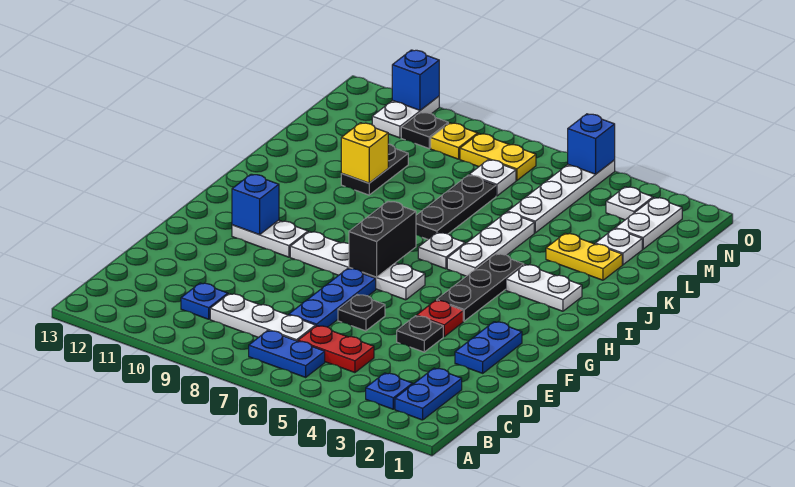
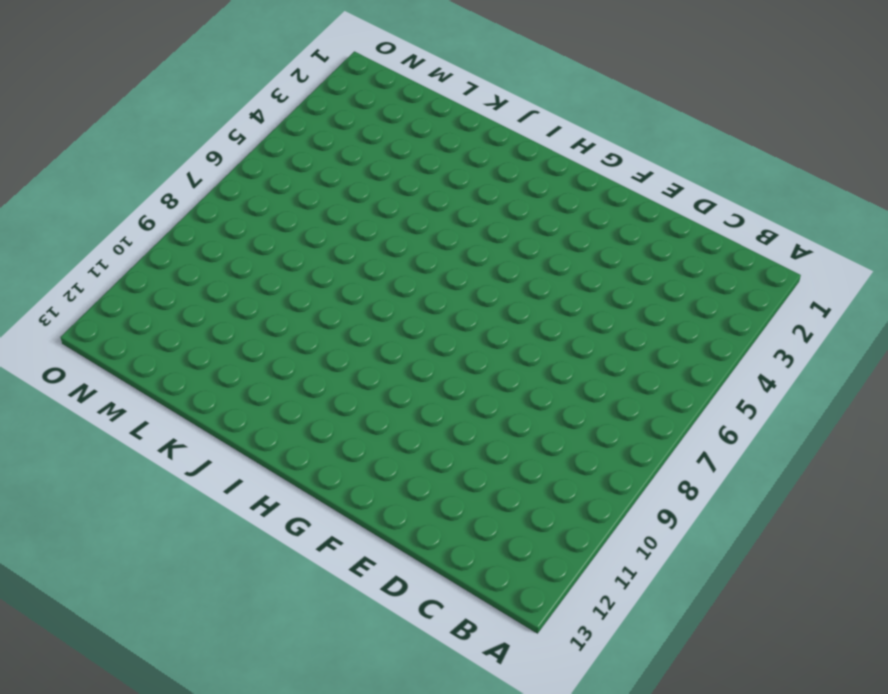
none -> blue 1x2 plate [395,368,462,420]
none -> blue 1x1 plate [366,373,413,409]
none -> blue 1x2 plate [249,331,325,377]
none -> red 1x2 plate [298,326,374,373]

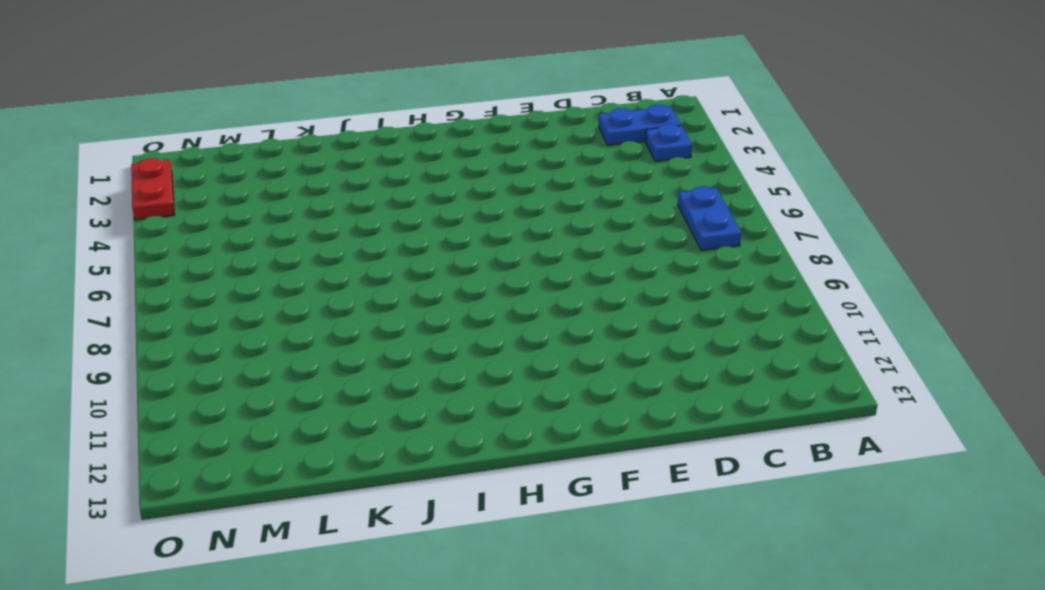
red 1x2 plate [131,158,174,220] -> red 1x2 plate moved to [298,326,374,373]
none -> white 1x3 plate [210,294,316,341]
none -> blue 1x1 plate [181,283,228,319]
none -> blue 1x3 plate [289,268,376,327]
none -> blue 1x2 plate [455,322,522,373]

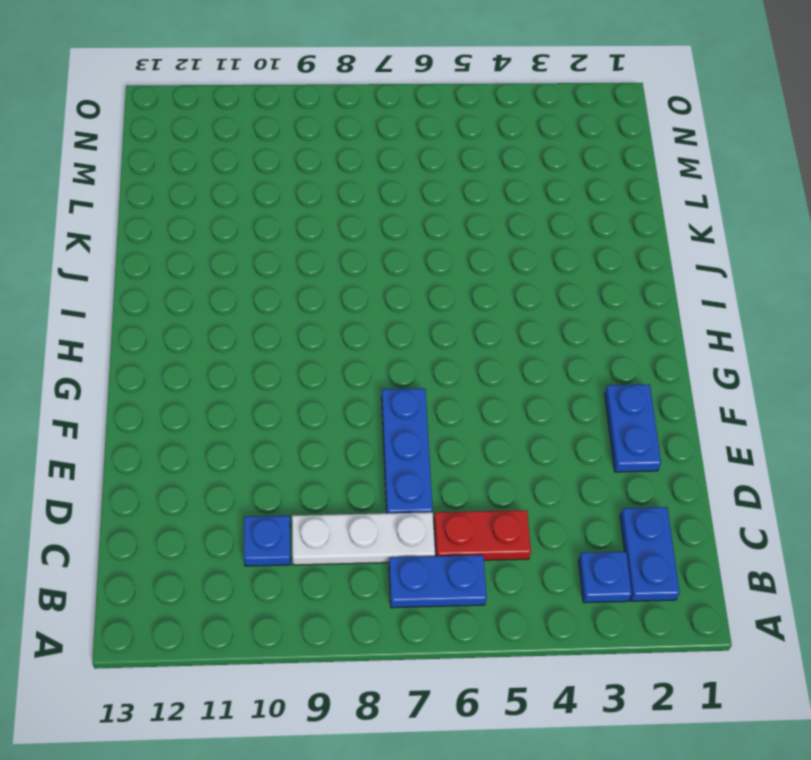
none -> black 1x1 plate [397,316,443,352]
none -> black 1x1 plate [338,295,385,331]
none -> red 1x1 plate [417,300,463,336]
none -> black 1x3 plate [437,254,524,321]

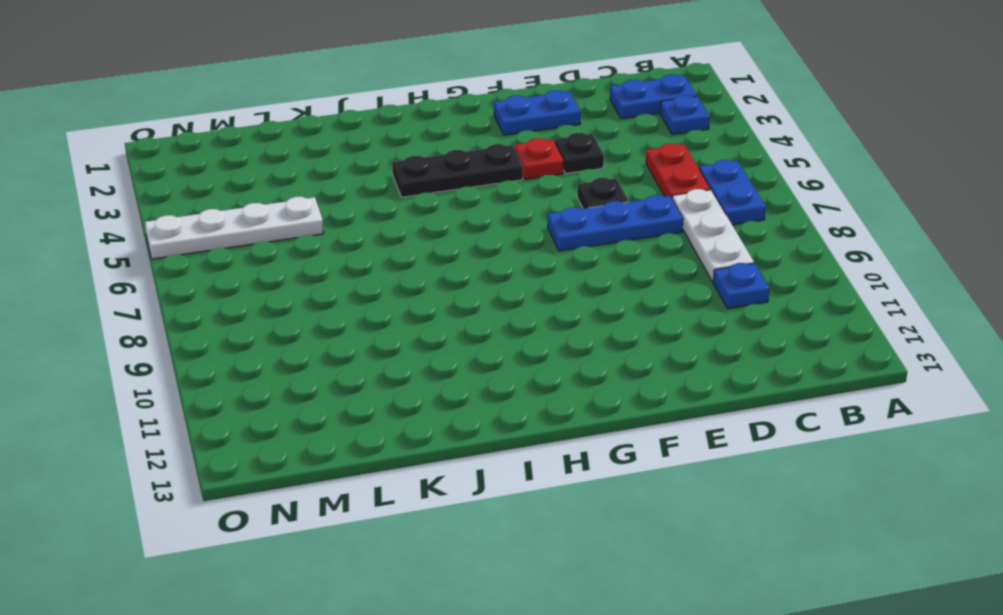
none -> white 1x4 plate [290,232,425,300]
none -> white 1x2 plate [232,220,308,257]
none -> white 1x2 plate [506,264,582,311]
none -> white 1x3 plate [447,212,534,276]

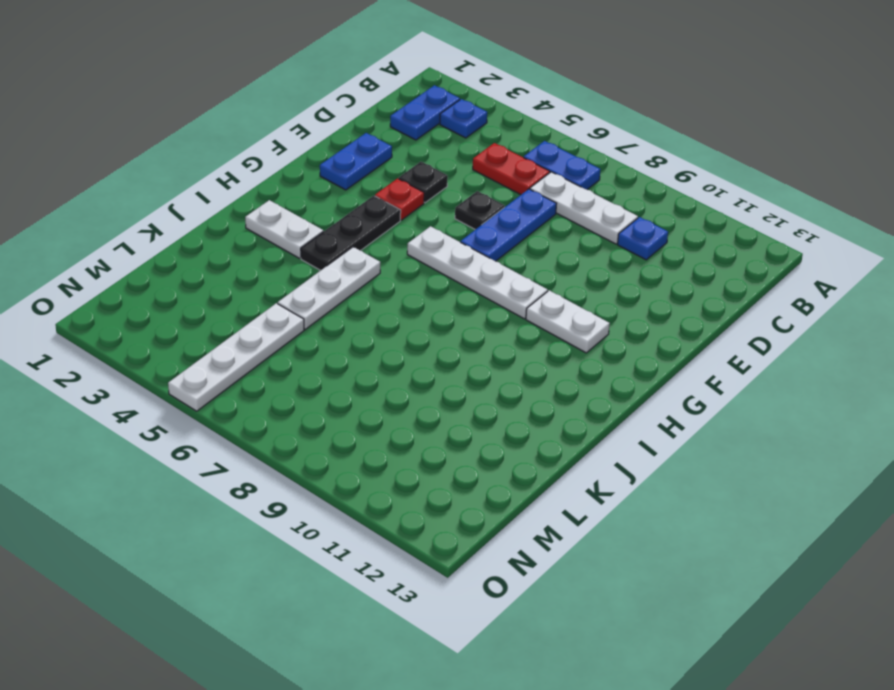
none -> white 1x1 plate [418,232,465,269]
none -> black 1x3 plate [416,175,496,239]
none -> yellow 1x2 plate [546,233,622,280]
none -> black 1x2 plate [341,144,408,195]

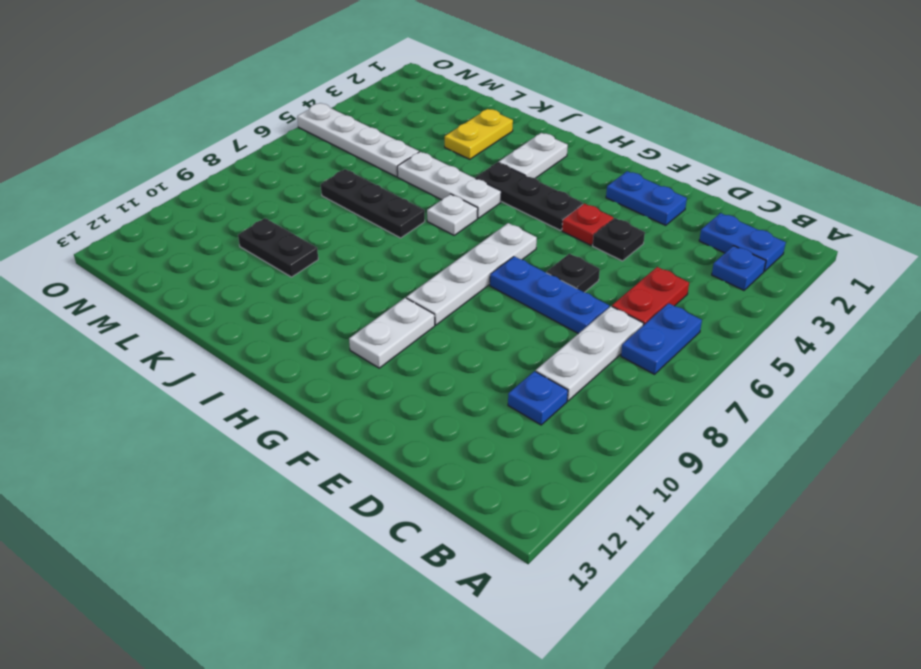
none -> white 1x1 plate [595,229,642,265]
none -> white 1x2 plate [615,197,682,249]
none -> white 1x1 plate [469,160,516,196]
none -> white 1x1 plate [606,187,653,220]

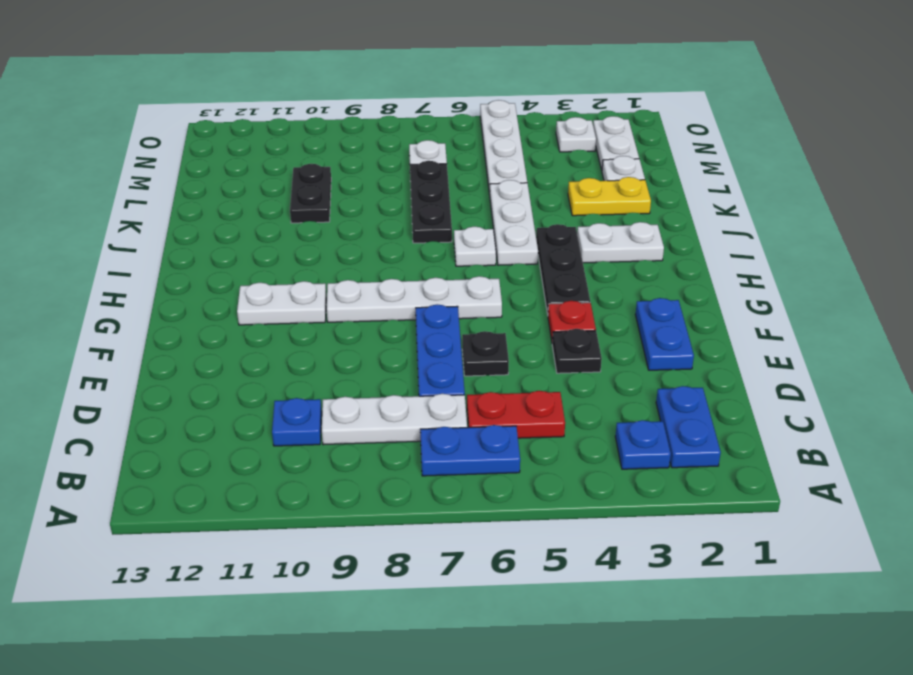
none -> yellow 1x2 plate [460,134,536,180]
none -> yellow 1x1 plate [431,123,478,159]
none -> black 1x1 plate [401,112,448,148]
none -> white 1x2 plate [372,96,439,138]

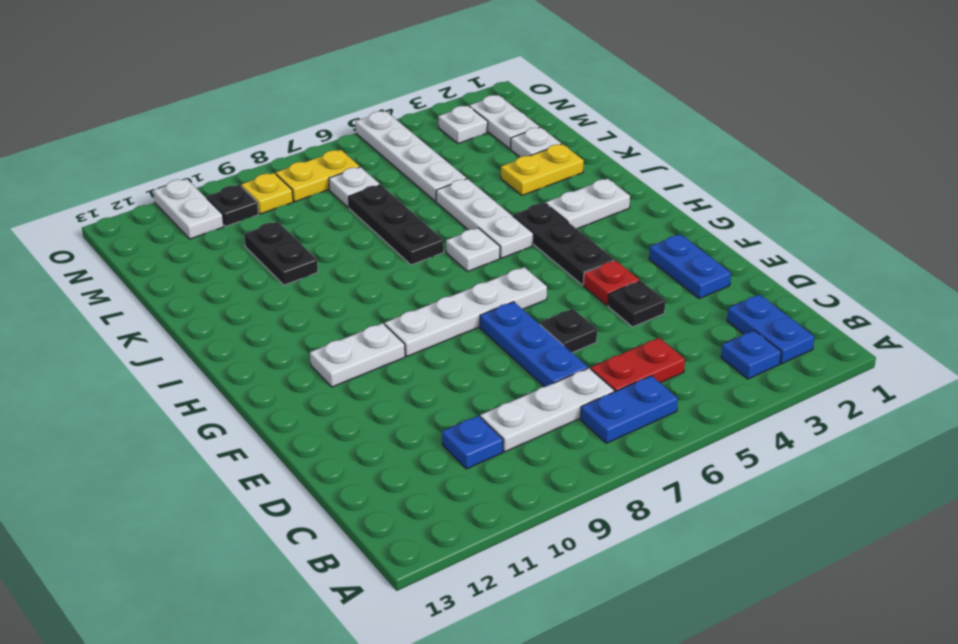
none -> black 1x2 brick [349,201,416,277]
none -> blue 1x1 brick [232,174,279,235]
none -> yellow 1x1 brick [341,123,388,183]
none -> blue 1x1 brick [568,114,615,174]

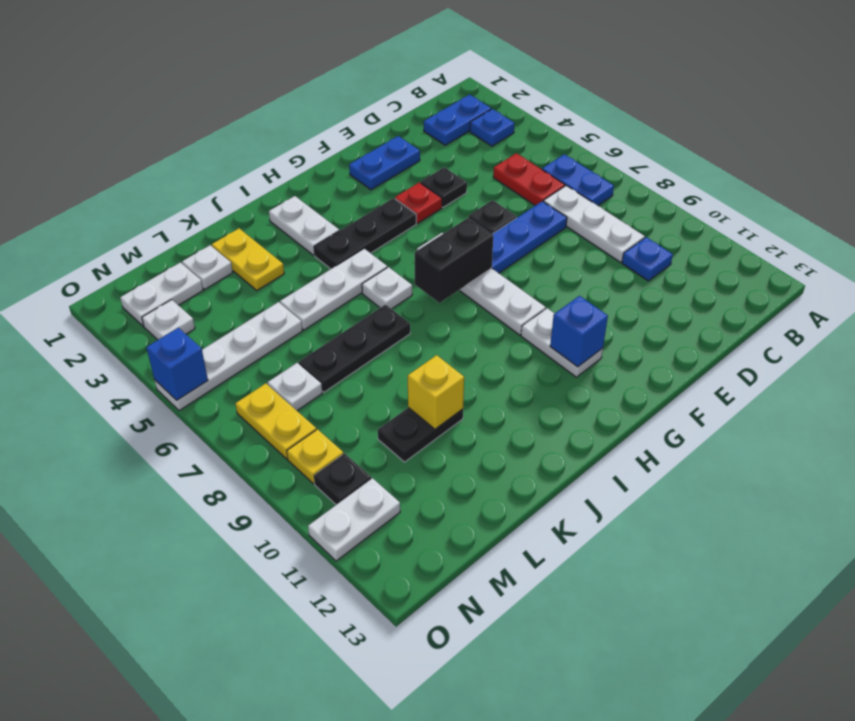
none -> blue 1x1 brick [392,50,439,110]

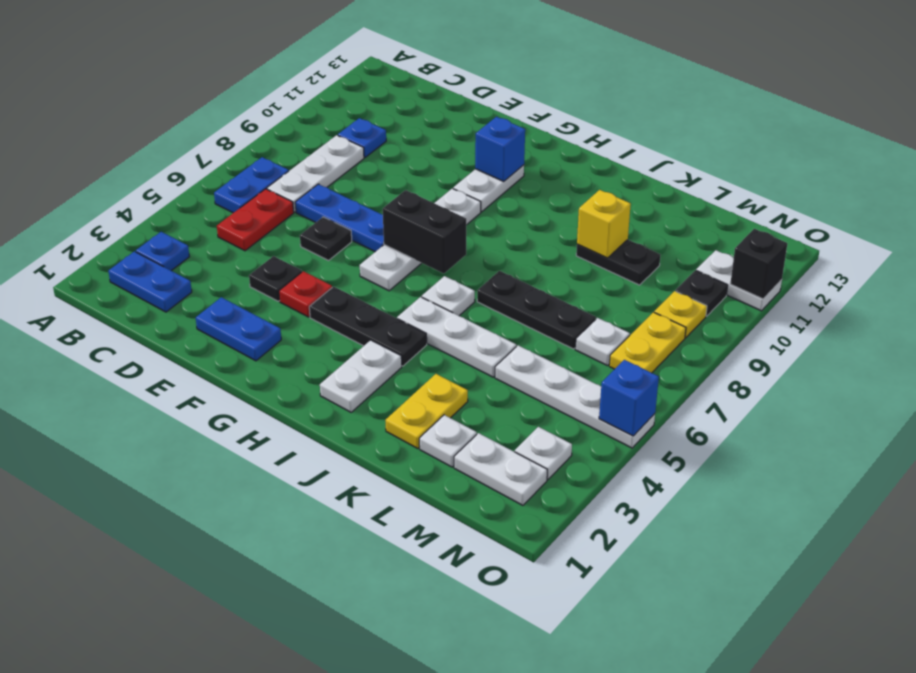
black 1x1 brick [730,229,787,299] -> blue 1x1 brick [392,50,439,110]

